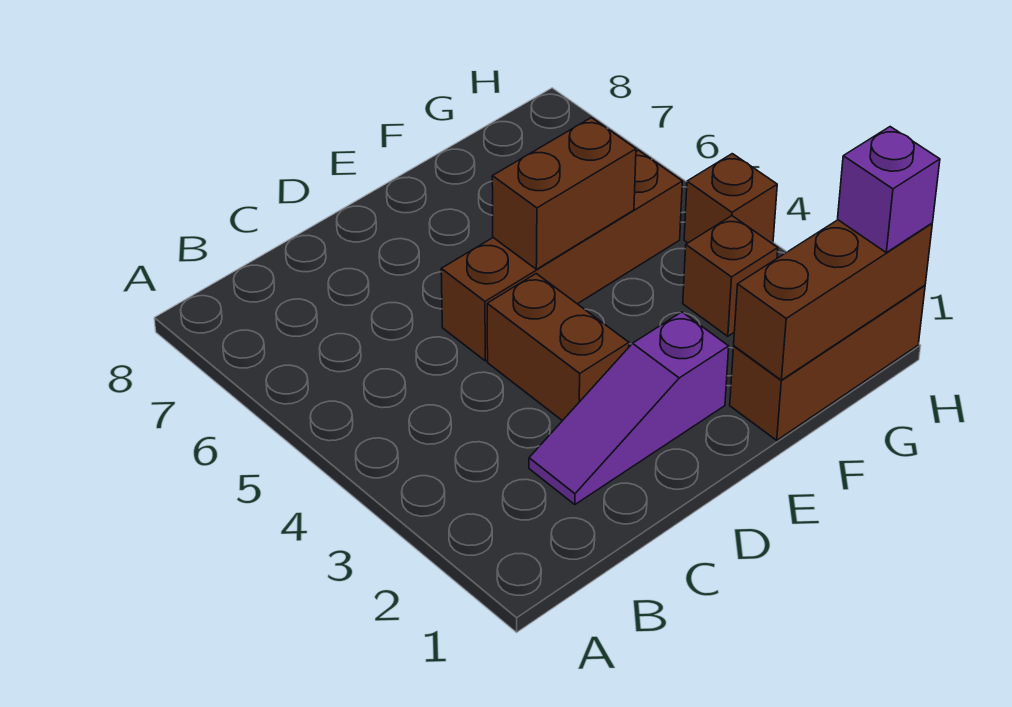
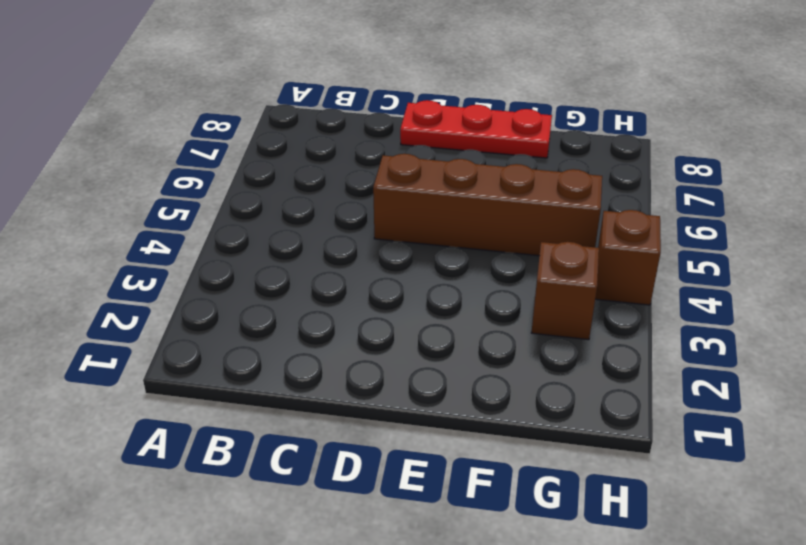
red 1x3 plate [400,100,552,158] -> none
none -> purple 1x3 slope [529,312,729,504]
none -> brown 1x2 brick [487,274,629,421]

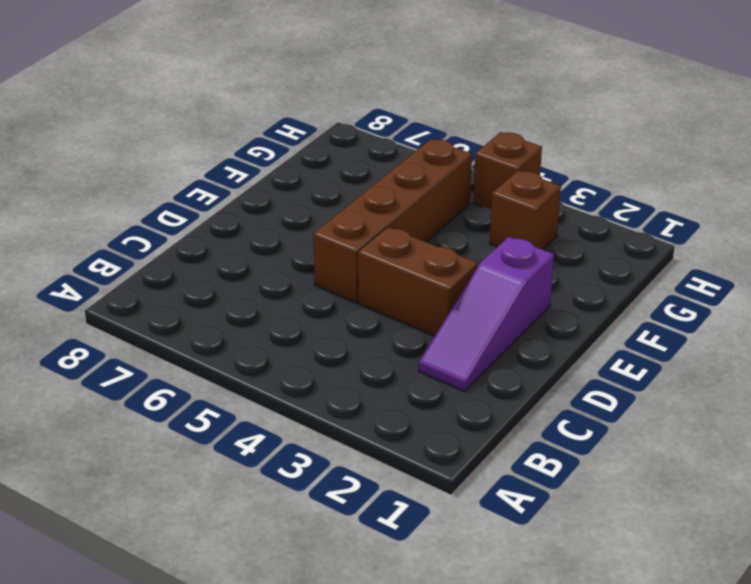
none -> brown 1x3 brick [730,285,925,440]
none -> brown 1x2 brick [492,118,636,269]

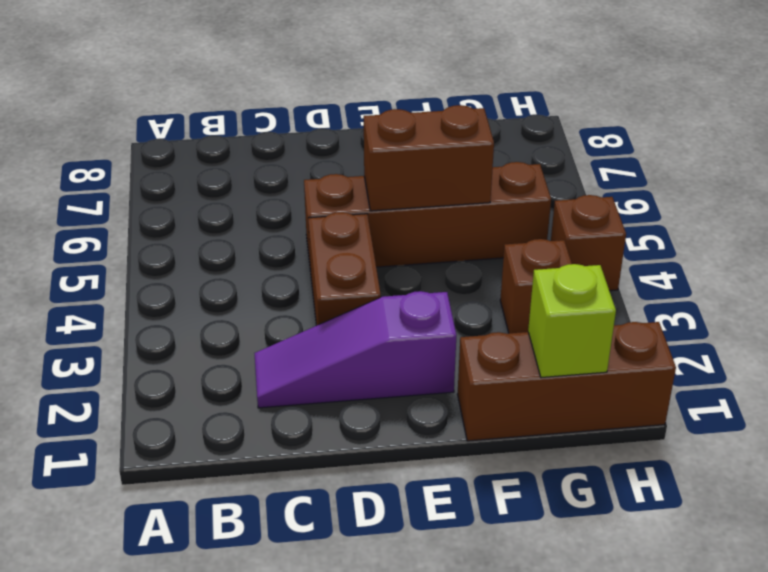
lime 1x1 brick [528,264,616,378] -> brown 1x3 brick [734,220,932,380]
none -> purple 1x1 brick [838,127,940,252]

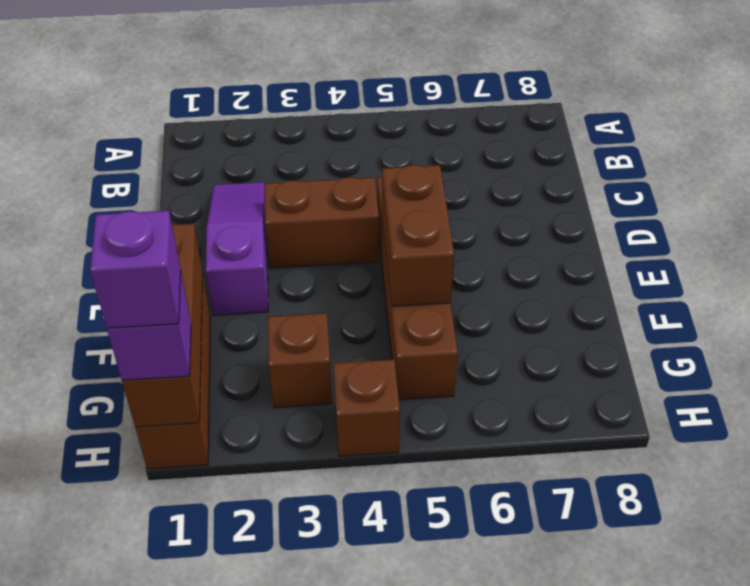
purple 1x1 brick [90,211,181,328] -> none

